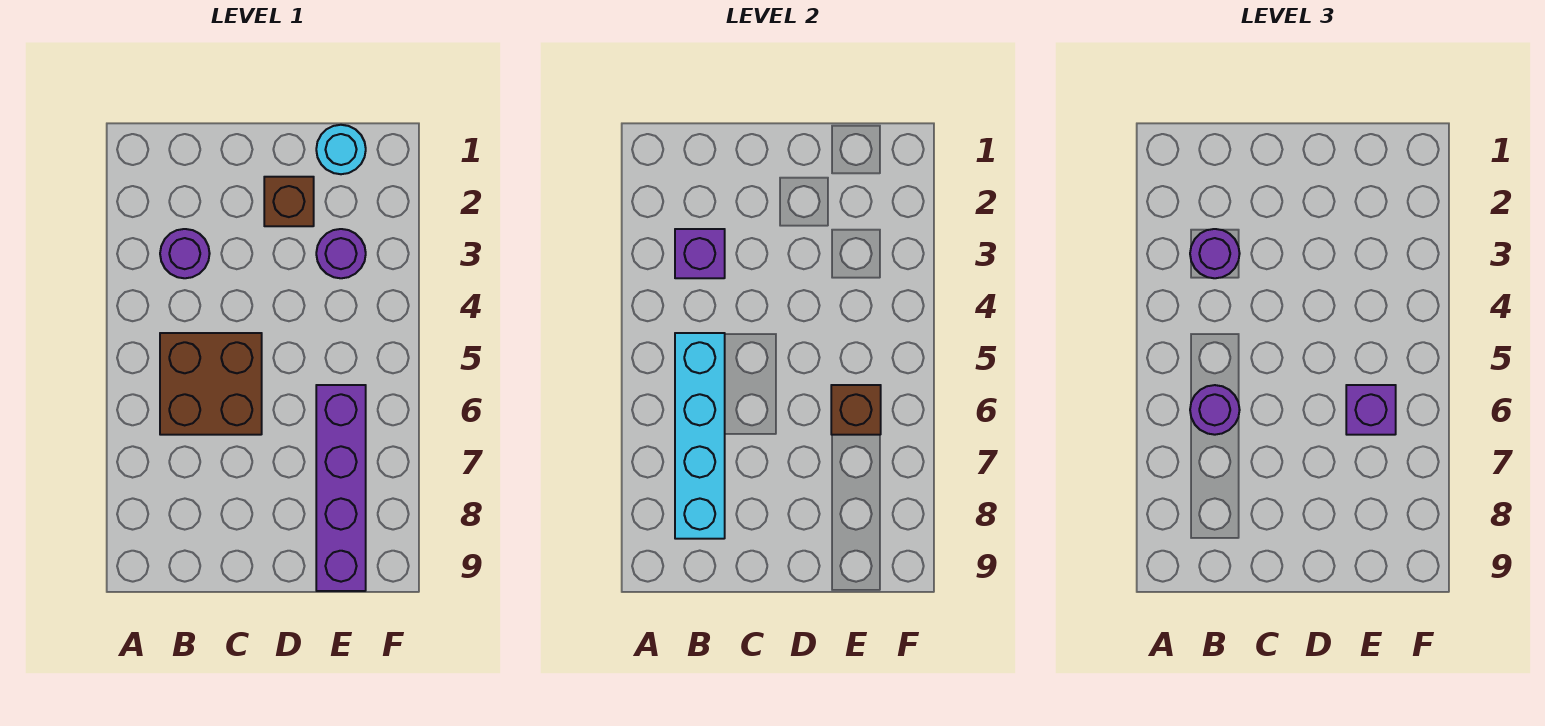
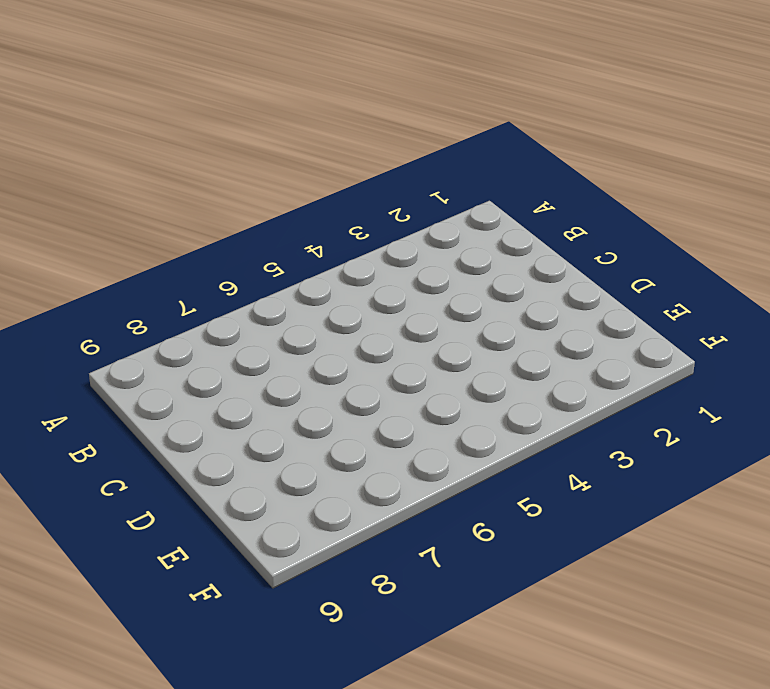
none -> purple 1x1 round brick [160,229,210,278]
none -> brown 2x2 brick [160,333,262,435]
none -> brown 1x1 brick [264,177,314,226]

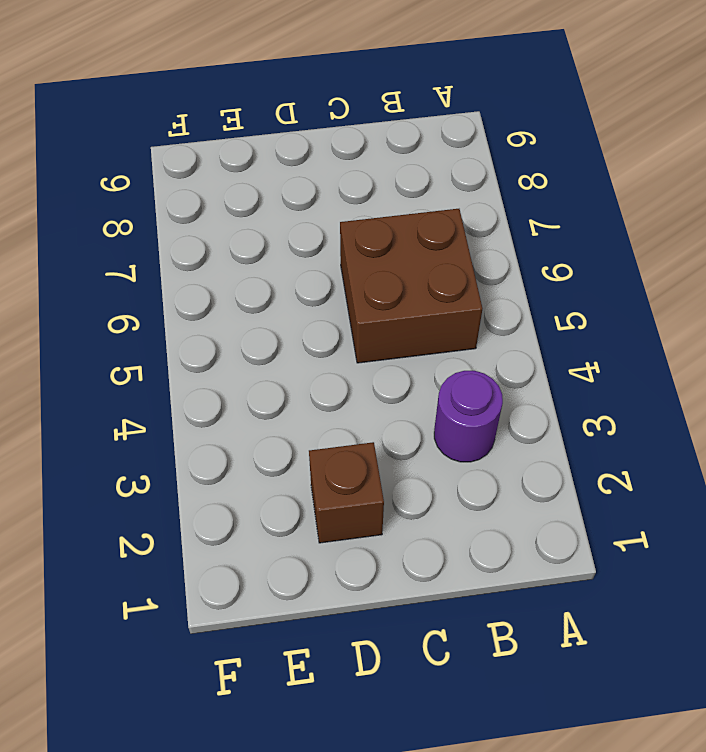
none -> cyan 1x1 round brick [316,125,366,174]
none -> purple 1x1 round brick [316,229,366,278]
none -> purple 1x4 brick [316,385,366,591]

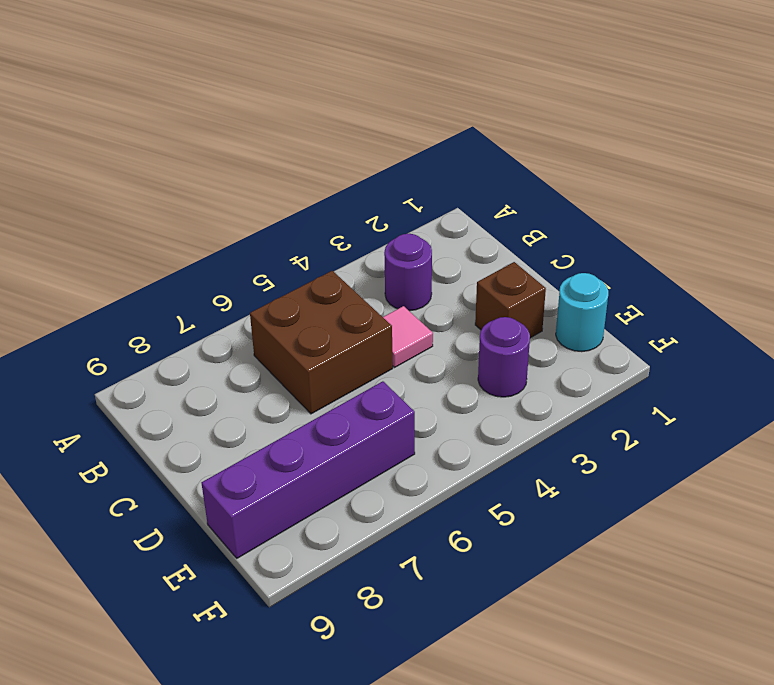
pink 1x1 tile [383,306,433,367] -> none
none -> purple 1x1 brick [675,229,725,278]
none -> cyan 1x4 brick [675,333,725,539]
none -> brown 1x1 brick [831,385,881,435]

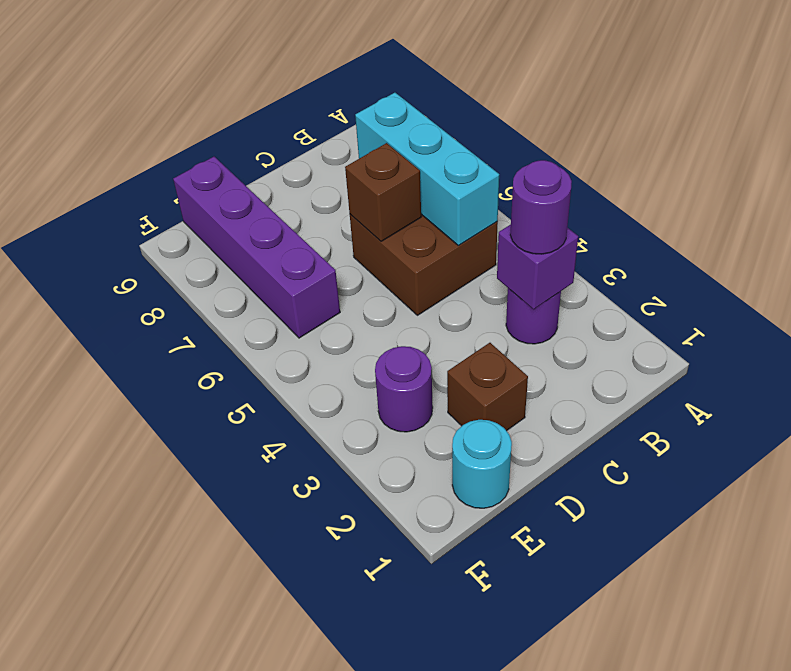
cyan 1x3 brick [355,93,499,246] -> cyan 1x4 brick [675,333,725,539]
brown 1x1 brick [345,143,421,241] -> brown 1x1 brick moved to [831,385,881,435]
none -> purple 1x1 round brick [1190,385,1240,435]
none -> purple 1x1 brick [1346,385,1396,435]

